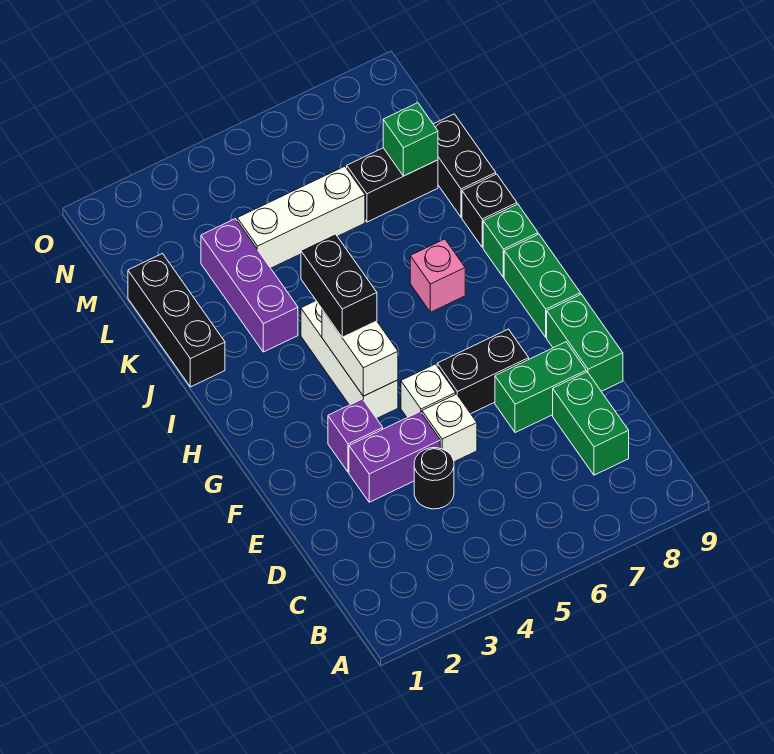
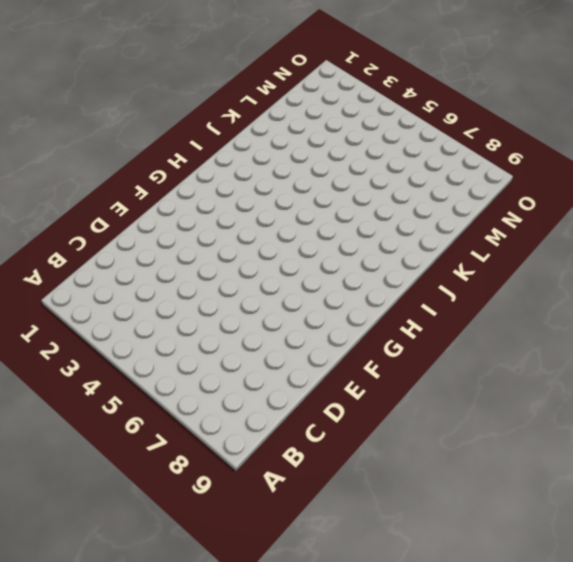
none -> green 1x2 brick [553,372,629,475]
none -> black 1x1 round brick [414,448,454,509]
none -> purple 1x2 brick [349,412,440,502]

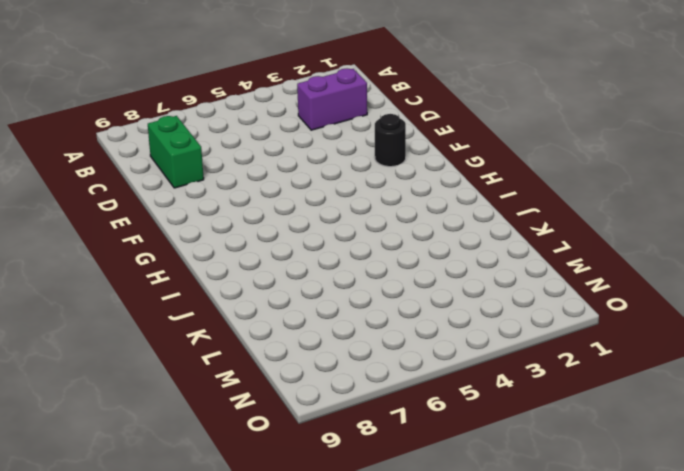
purple 1x2 brick [297,69,367,130] -> purple 1x2 brick moved to [349,412,440,502]
black 1x1 round brick [375,114,406,167] -> black 1x1 round brick moved to [414,448,454,509]
none -> white 1x1 brick [422,394,477,462]
none -> green 1x2 brick [495,342,586,433]
none -> green 1x2 brick [547,294,623,391]

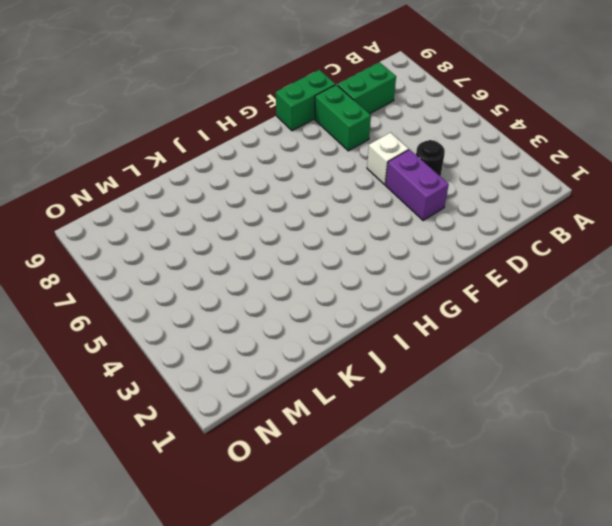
none -> purple 1x1 brick [328,399,383,472]
none -> white 1x1 brick [401,364,456,418]
none -> black 1x2 brick [437,329,529,413]

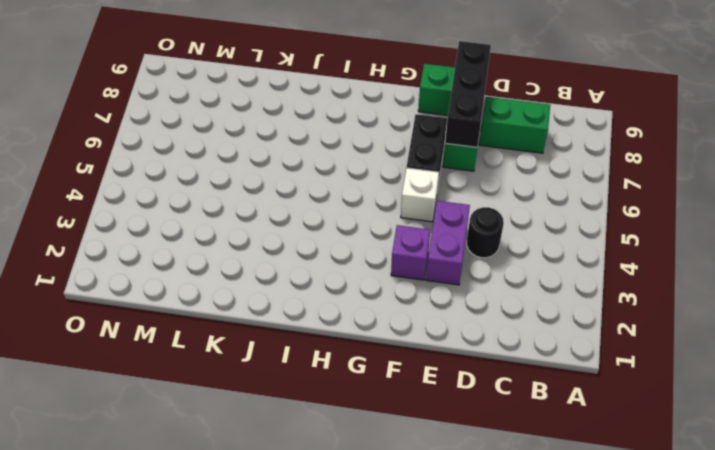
black 1x3 brick [445,41,491,147] -> black 1x3 brick turned to [128,254,225,387]
none -> white 1x1 brick [422,394,477,462]
none -> white 1x3 brick [301,301,398,419]
none -> green 1x2 brick [504,234,580,337]

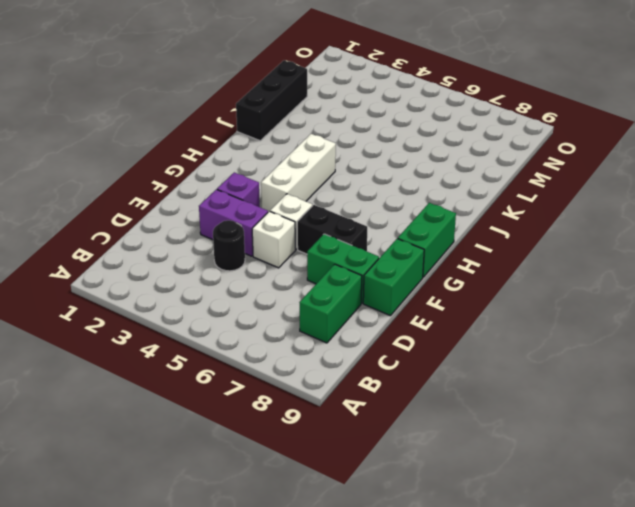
none -> pink 1x1 brick [410,239,465,312]
none -> green 1x1 brick [483,204,538,277]
none -> purple 1x3 brick [201,219,298,352]

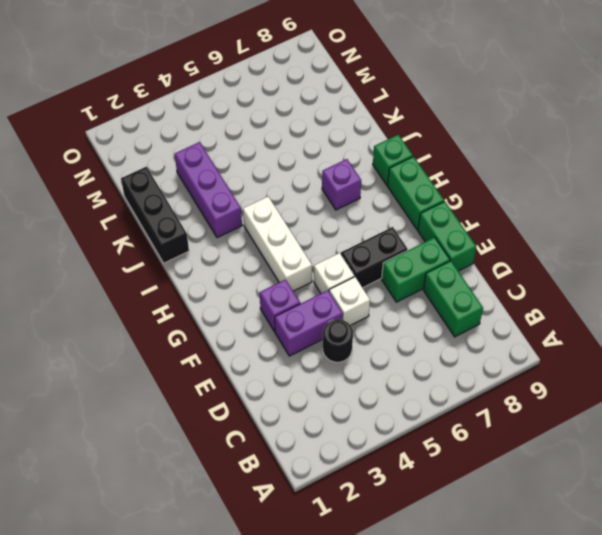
purple 1x1 brick [322,159,361,210] -> pink 1x1 brick [410,239,465,312]
none -> black 1x1 brick [462,174,517,247]
none -> black 1x2 brick [433,114,496,217]
none -> white 1x3 brick [237,166,365,268]

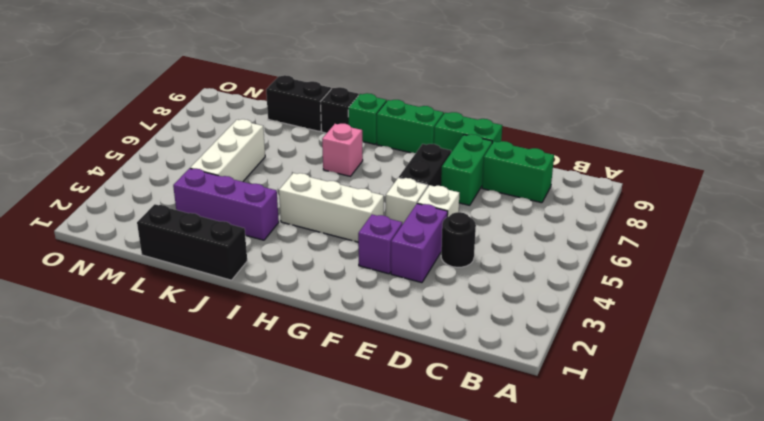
none -> black 1x2 brick [347,148,438,222]
none -> white 1x2 brick [322,310,398,396]
none -> green 1x1 brick [383,103,438,176]

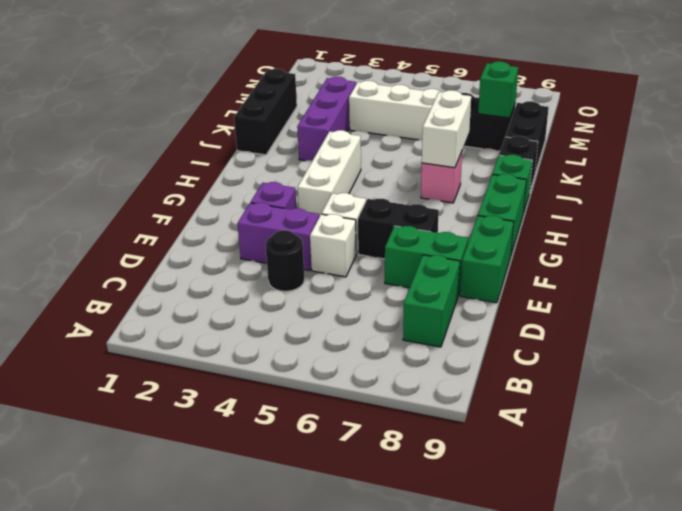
white 1x2 brick [422,90,471,168] -> white 1x2 brick moved to [322,310,398,396]
none -> black 1x2 brick [301,234,377,337]

